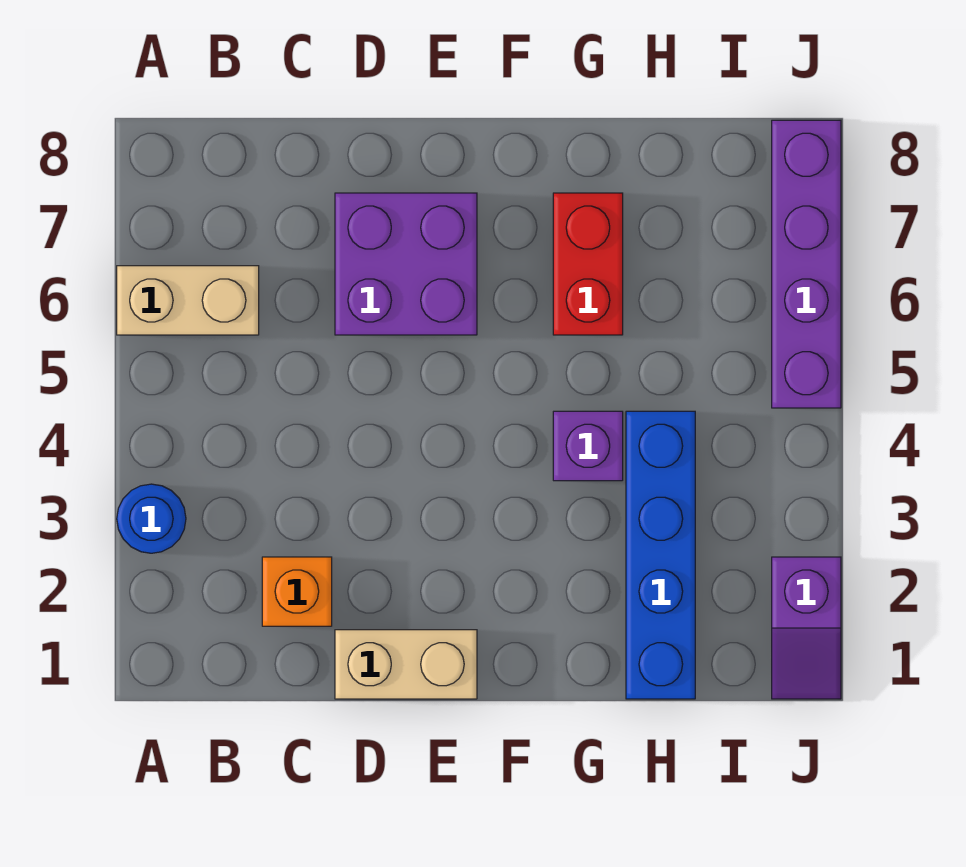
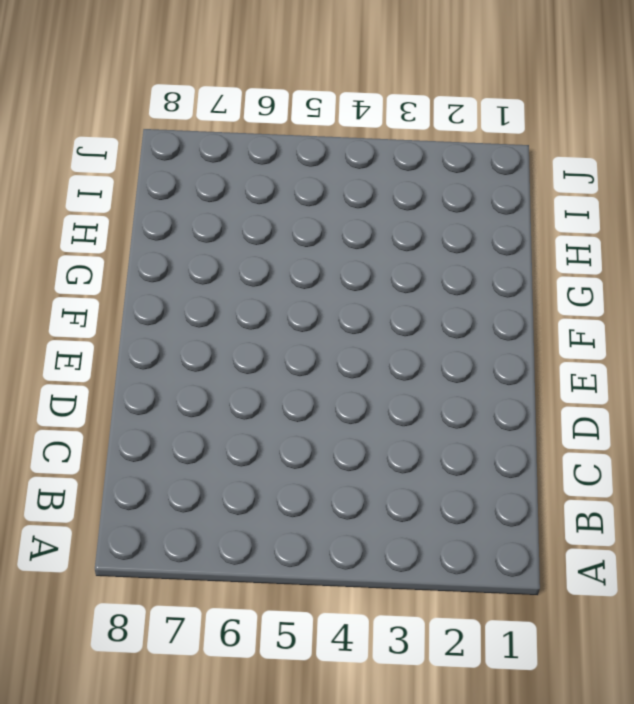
none -> blue 1x1 round brick [117,484,186,553]
none -> tan 1x2 brick [117,266,259,335]

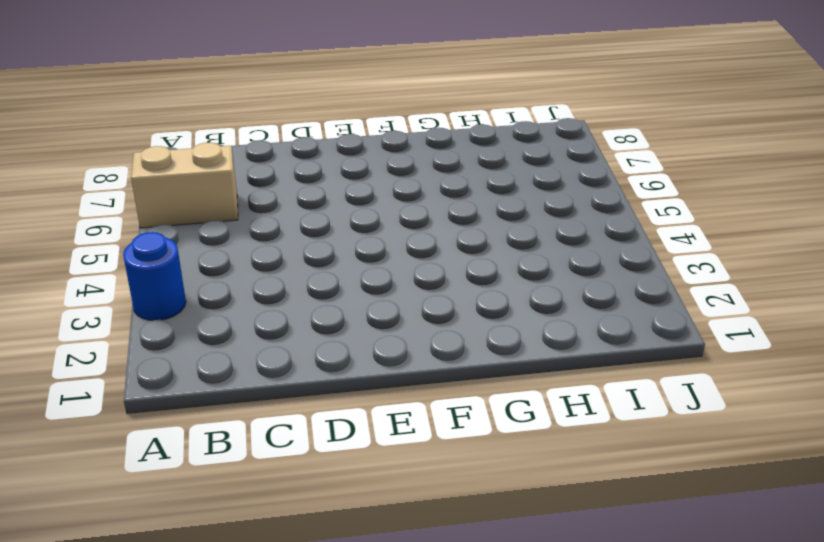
none -> orange 1x1 brick [262,557,332,626]
none -> tan 1x2 brick [335,630,477,699]

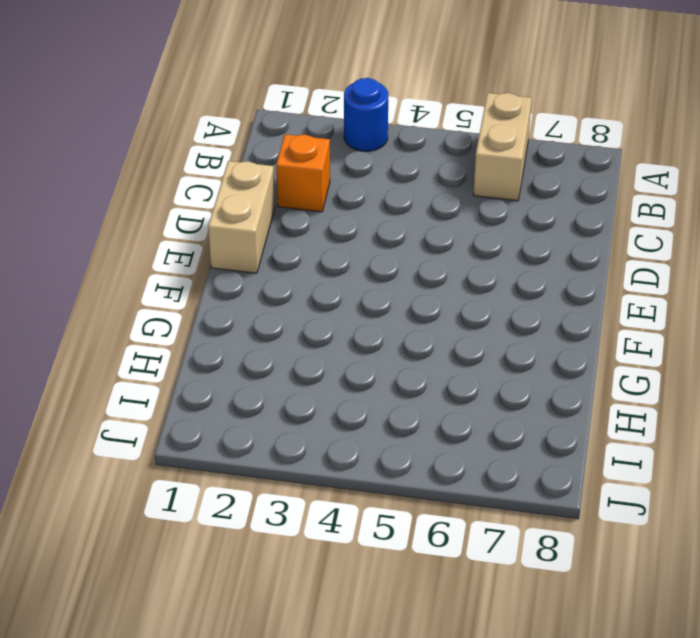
none -> purple 2x2 brick [335,193,477,335]
none -> purple 1x1 brick [553,411,623,481]

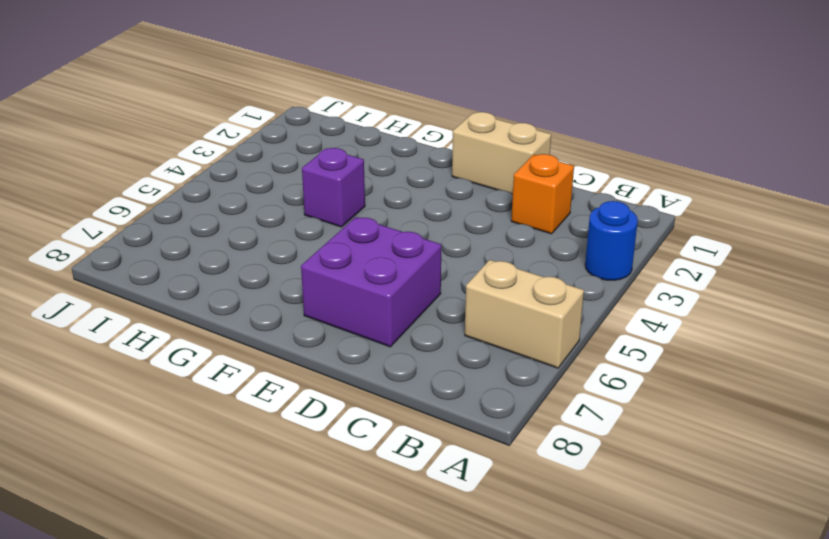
none -> red 1x2 brick [553,193,623,335]
none -> blue 1x4 brick [626,411,695,699]

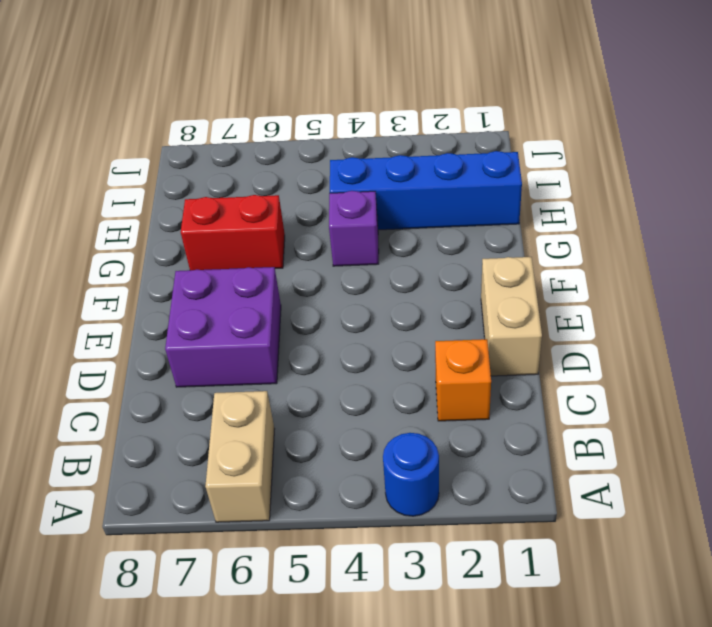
none -> purple 1x2 slope [772,557,841,699]
none -> purple 1x4 brick [772,120,841,408]

